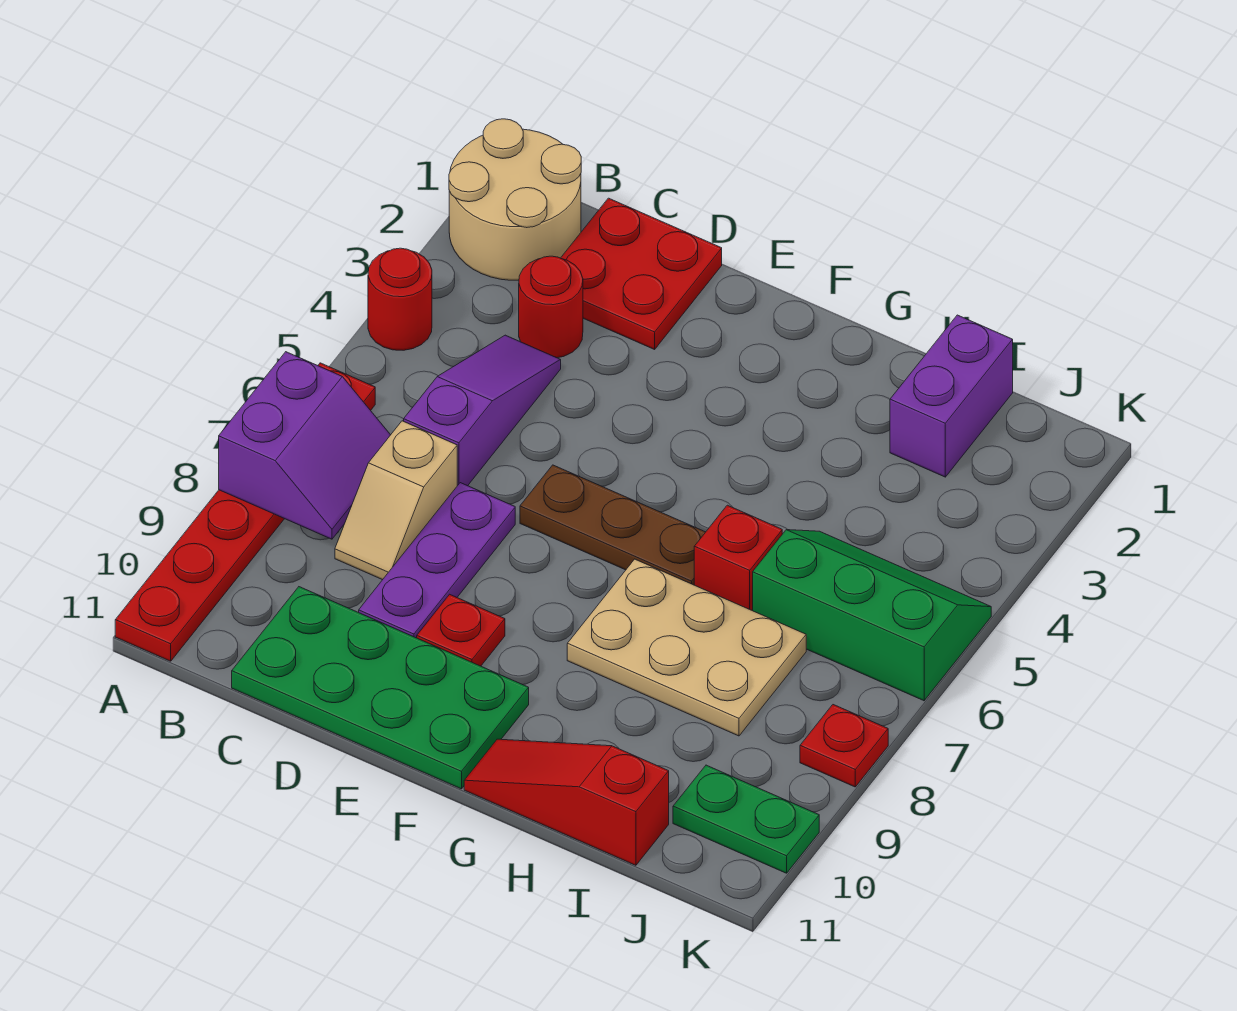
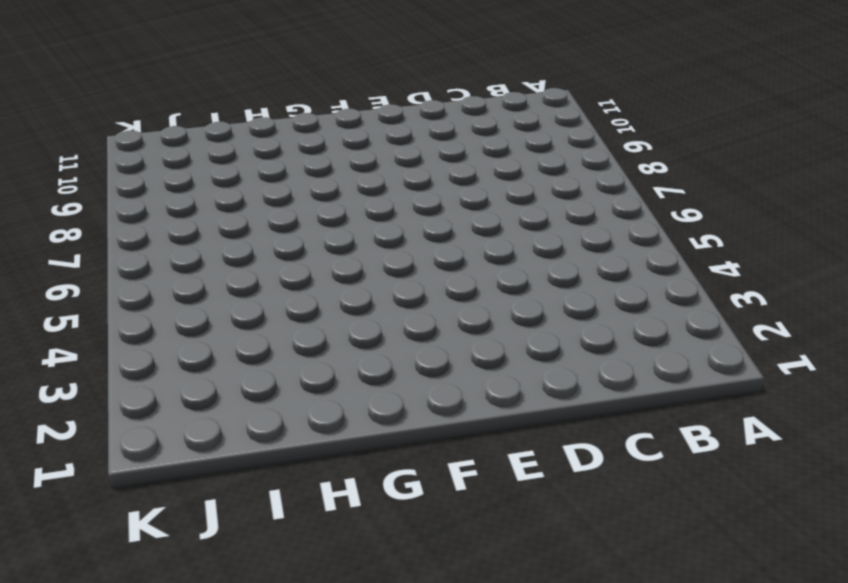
none -> tan 2x2 round brick [449,119,581,280]
none -> red 1x1 round brick [368,248,432,350]
none -> red 1x6 plate [115,363,375,661]

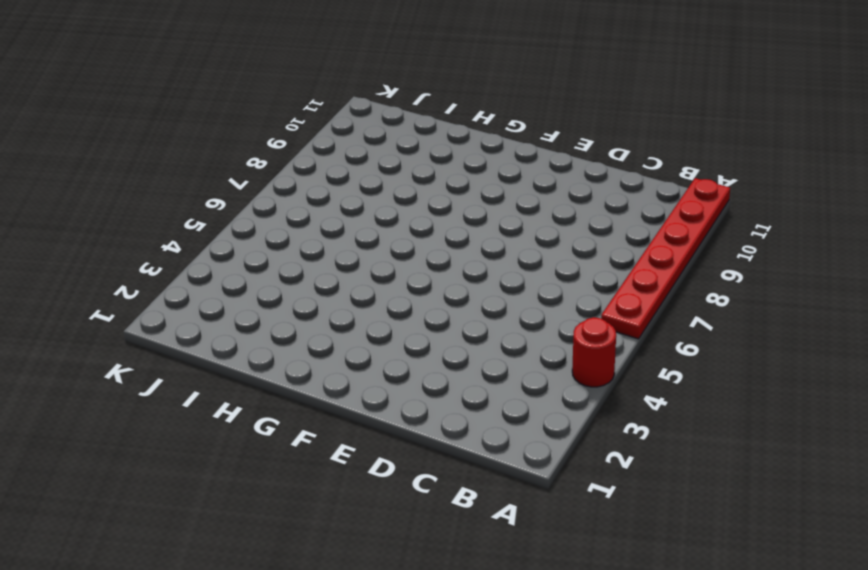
none -> tan 2x2 round brick [449,119,581,280]
none -> red 2x2 plate [561,198,722,349]
none -> red 1x1 round brick [519,256,583,358]

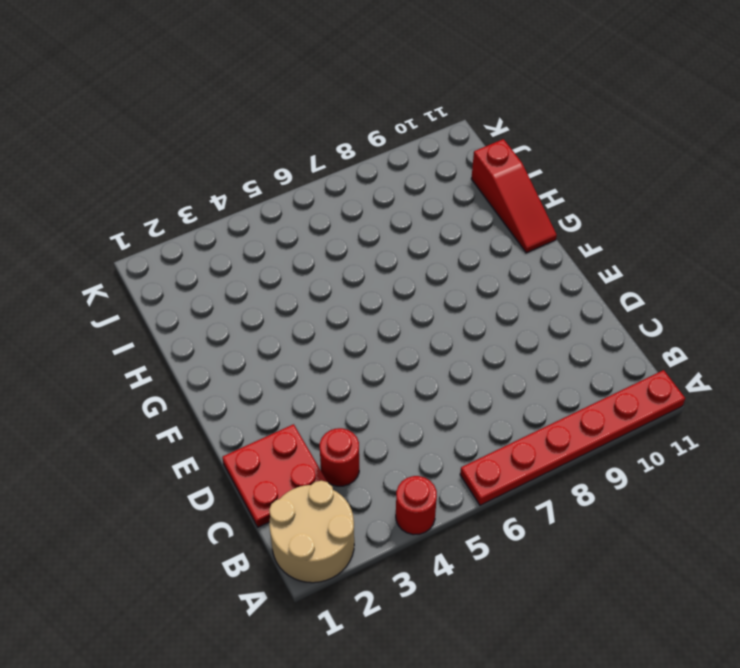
none -> purple 1x3 slope [404,335,561,486]
none -> tan 1x2 slope [335,421,457,580]
none -> green 2x4 plate [232,587,529,789]

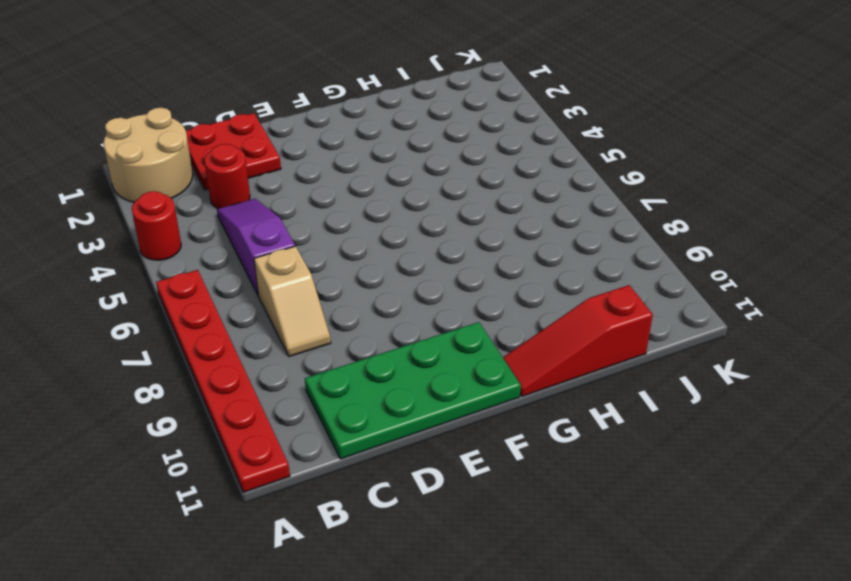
none -> purple 1x3 plate [359,483,515,638]
none -> brown 1x3 plate [520,465,705,585]
none -> red 1x1 plate [417,594,505,666]

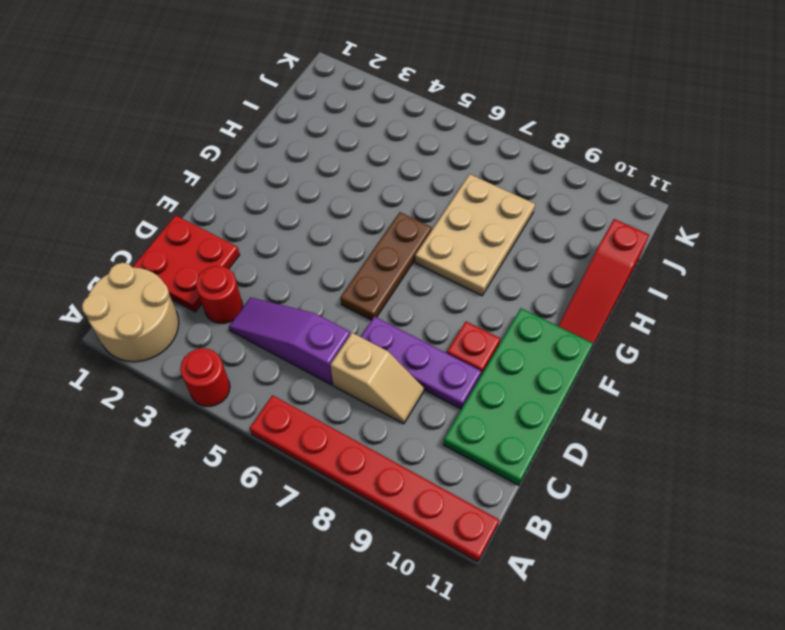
none -> red 1x1 brick [694,505,782,611]
none -> purple 1x2 brick [890,315,1013,477]
none -> green 2x3 slope [753,530,991,701]

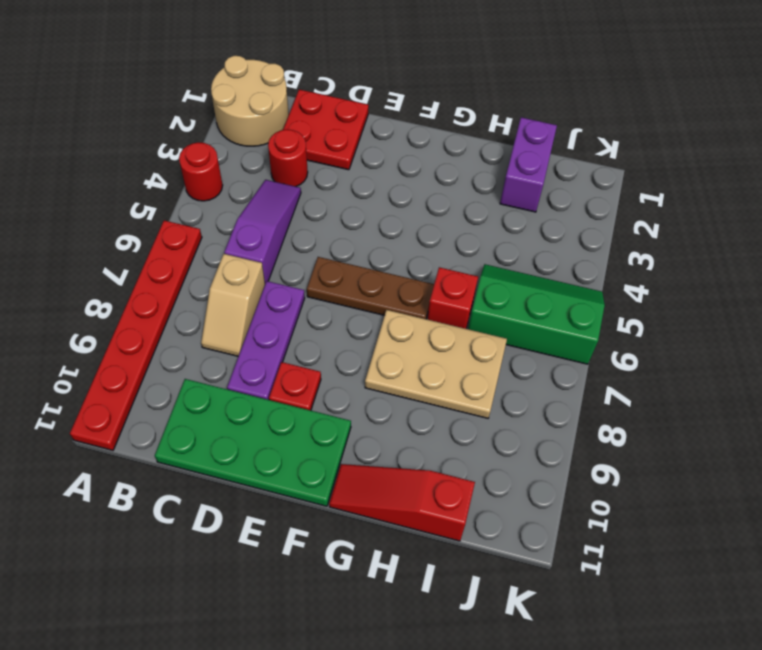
none -> green 1x2 plate [673,765,819,873]
none -> red 1x1 plate [800,705,888,787]
none -> purple 2x2 slope [219,352,390,539]

